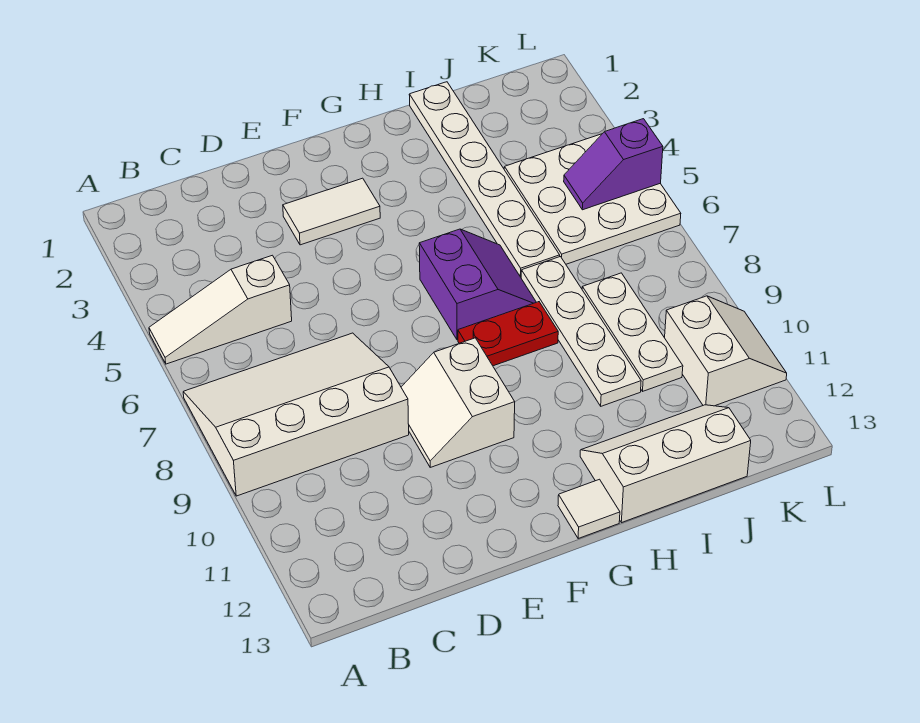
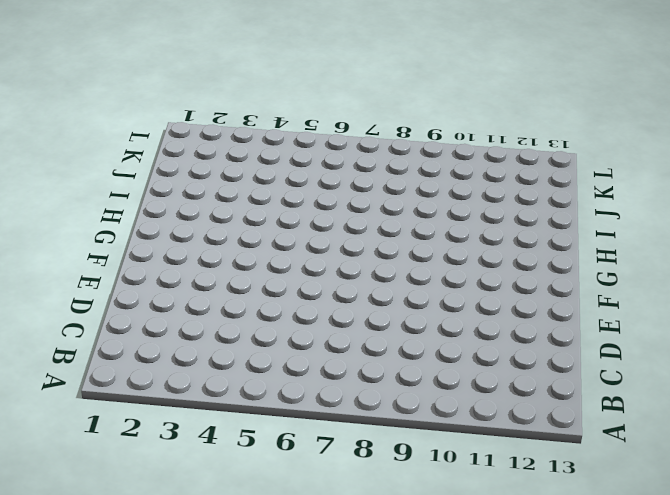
none -> white 1x3 slope [149,255,292,364]
none -> white 3x4 slope [183,333,409,496]
none -> white 1x2 tile [283,178,380,245]

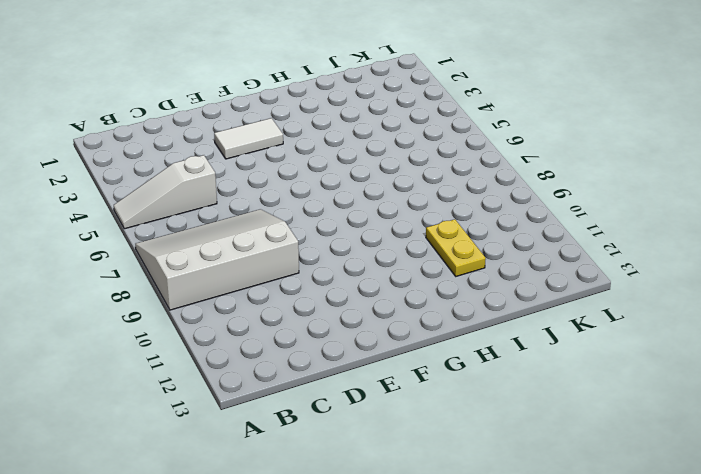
yellow 1x2 plate [426,219,486,276] -> white 1x4 plate [521,257,641,406]
none -> white 2x2 slope [401,338,515,467]
none -> purple 2x2 slope [419,229,536,340]
none -> red 1x2 plate [458,302,558,366]

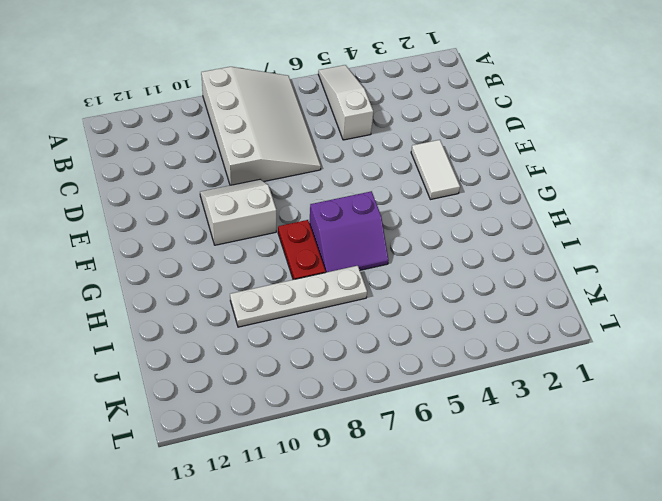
none -> white 1x1 tile [558,479,620,539]
none -> white 2x3 slope [580,405,751,523]
none -> white 1x6 plate [409,82,560,277]

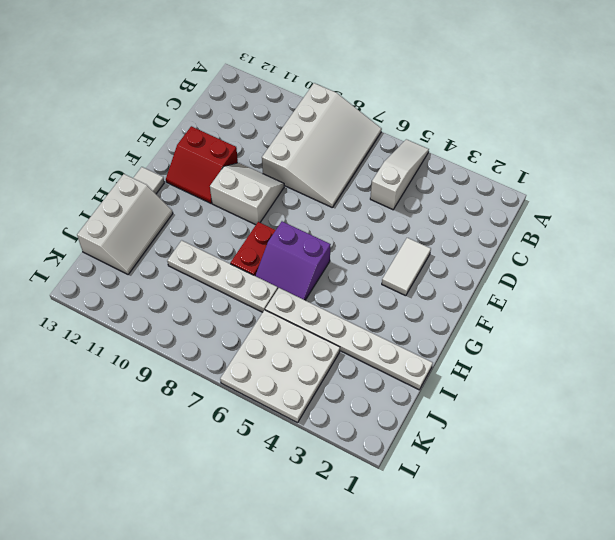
red 2x2 slope [166,126,238,203] -> none
none -> white 1x3 plate [582,273,683,391]
none -> white 2x2 slope [665,296,787,406]
none -> purple 1x2 slope [564,119,663,210]

